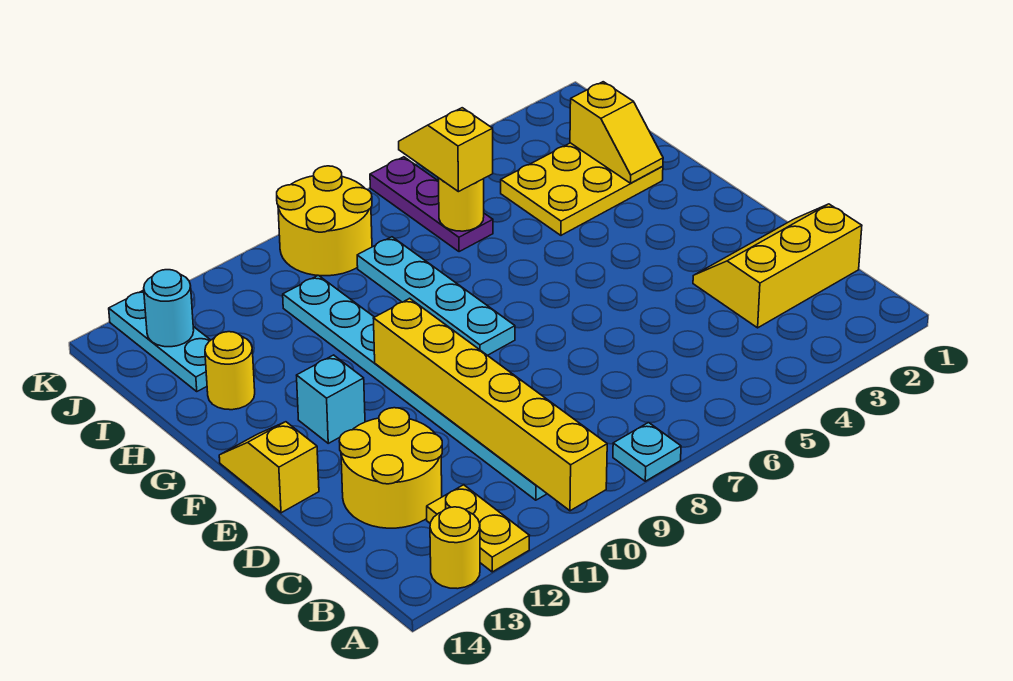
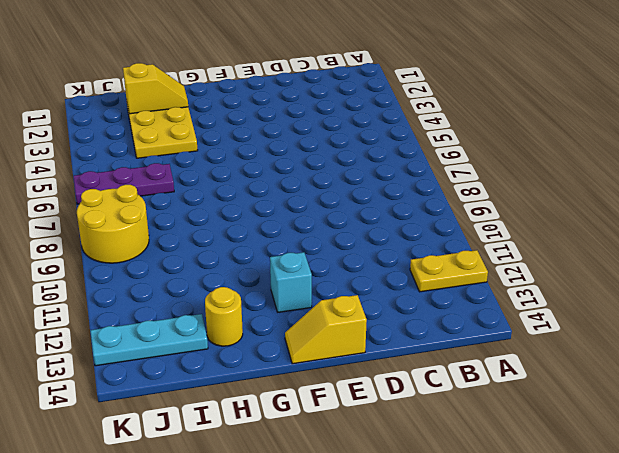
none -> cyan 1x1 plate [613,423,681,481]
none -> yellow 1x1 round brick [430,507,480,589]
none -> cyan 1x8 plate [283,275,547,500]

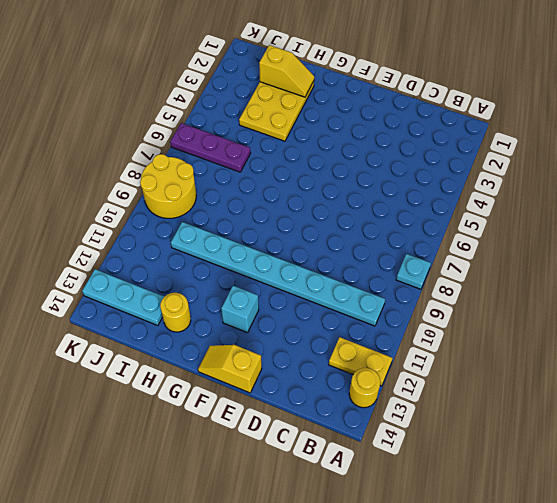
none -> yellow 2x3 slope [693,204,862,328]
none -> yellow 2x2 round brick [339,408,442,528]
none -> cyan 1x4 plate [357,237,515,355]

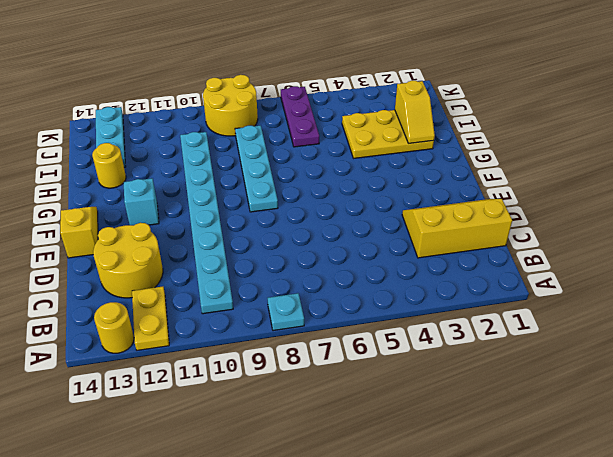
none -> yellow 1x6 brick [373,298,607,511]
none -> yellow 1x1 round brick [438,178,484,231]
none -> cyan 1x1 round brick [144,270,194,347]

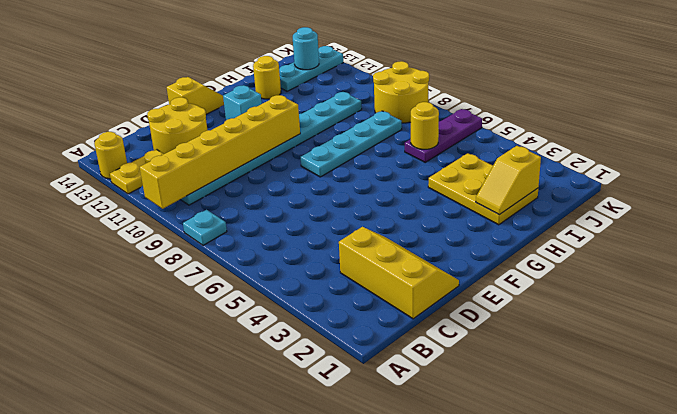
none -> yellow 1x2 slope [399,108,493,192]

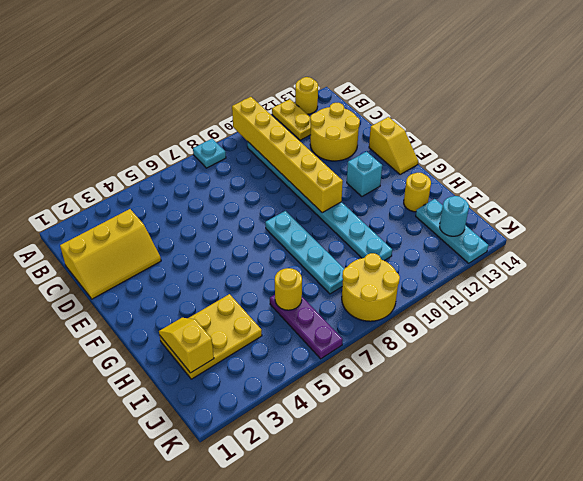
none -> yellow 1x2 slope [399,108,493,192]

